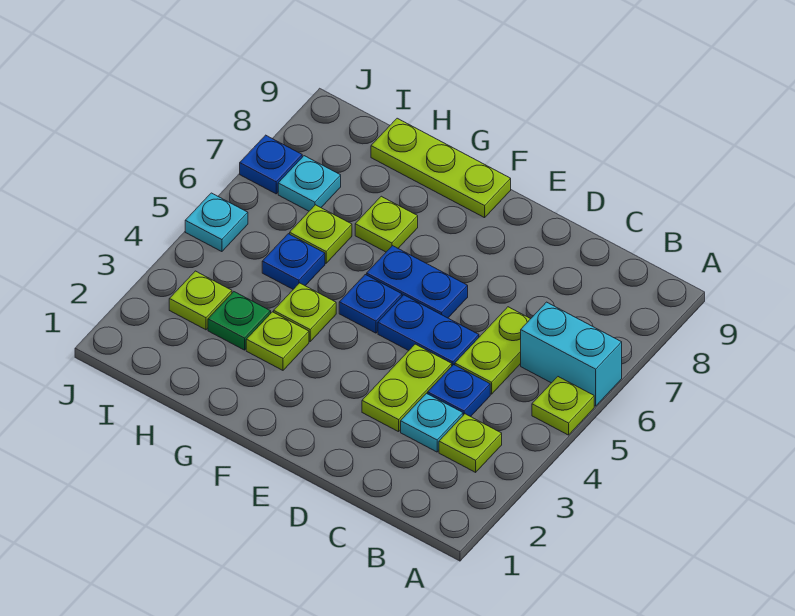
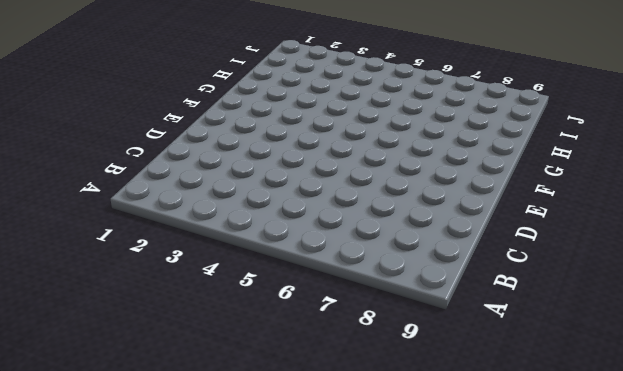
none -> lime 1x1 plate [532,377,594,435]
none -> cyan 1x2 brick [521,302,622,406]
none -> lime 1x1 plate [439,414,502,472]

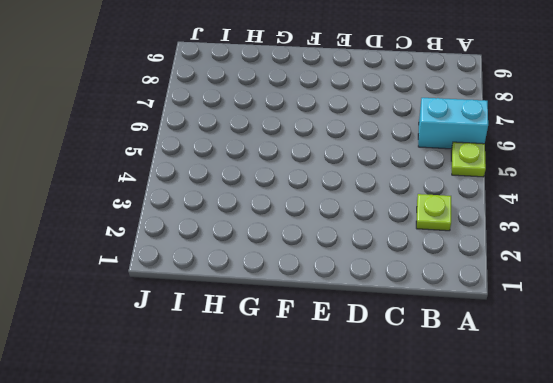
none -> cyan 1x1 plate [401,393,463,452]
none -> blue 1x1 plate [428,365,490,417]
none -> lime 1x2 plate [455,307,530,394]

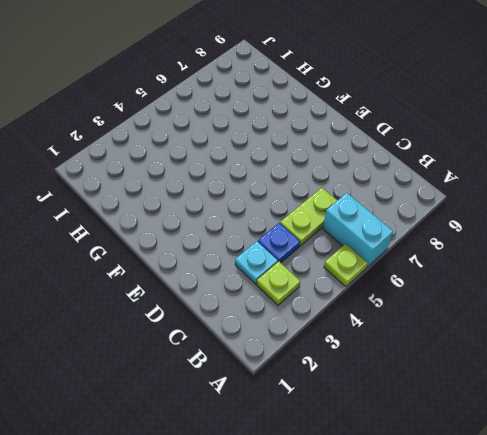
none -> lime 1x2 plate [362,344,452,432]
none -> blue 1x2 plate [378,295,479,366]
none -> blue 1x2 plate [367,246,468,318]

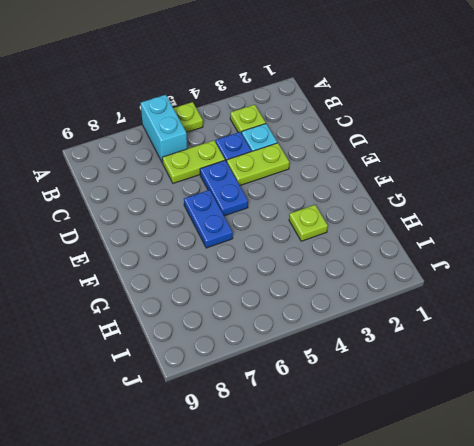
none -> blue 1x1 plate [339,275,402,333]
none -> lime 1x3 plate [371,118,511,218]
none -> lime 1x1 plate [274,283,336,341]

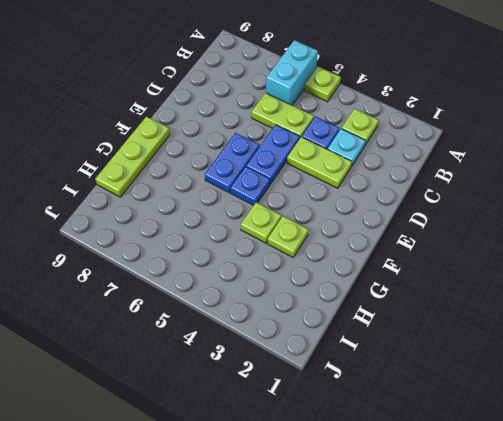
none -> lime 1x1 plate [355,196,418,252]
none -> green 1x1 plate [208,292,271,350]
none -> blue 1x1 plate [262,234,325,289]

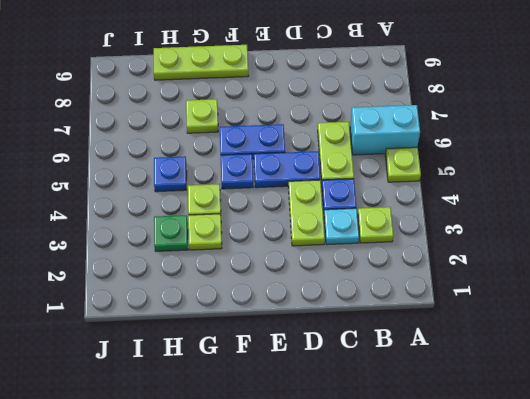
none -> lime 1x1 plate [290,205,352,263]
none -> lime 1x1 plate [169,271,232,330]
none -> cyan 1x1 plate [278,156,341,211]

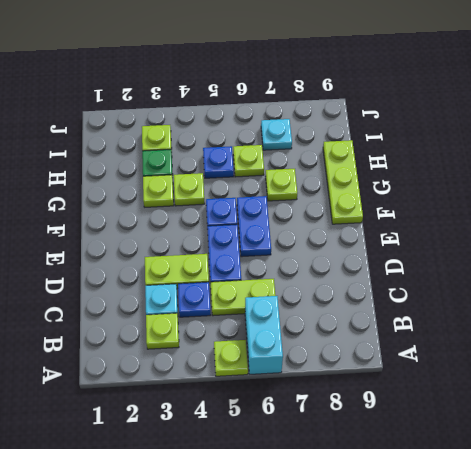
none -> cyan 1x1 plate [185,193,248,252]
none -> blue 1x1 plate [240,135,302,194]

